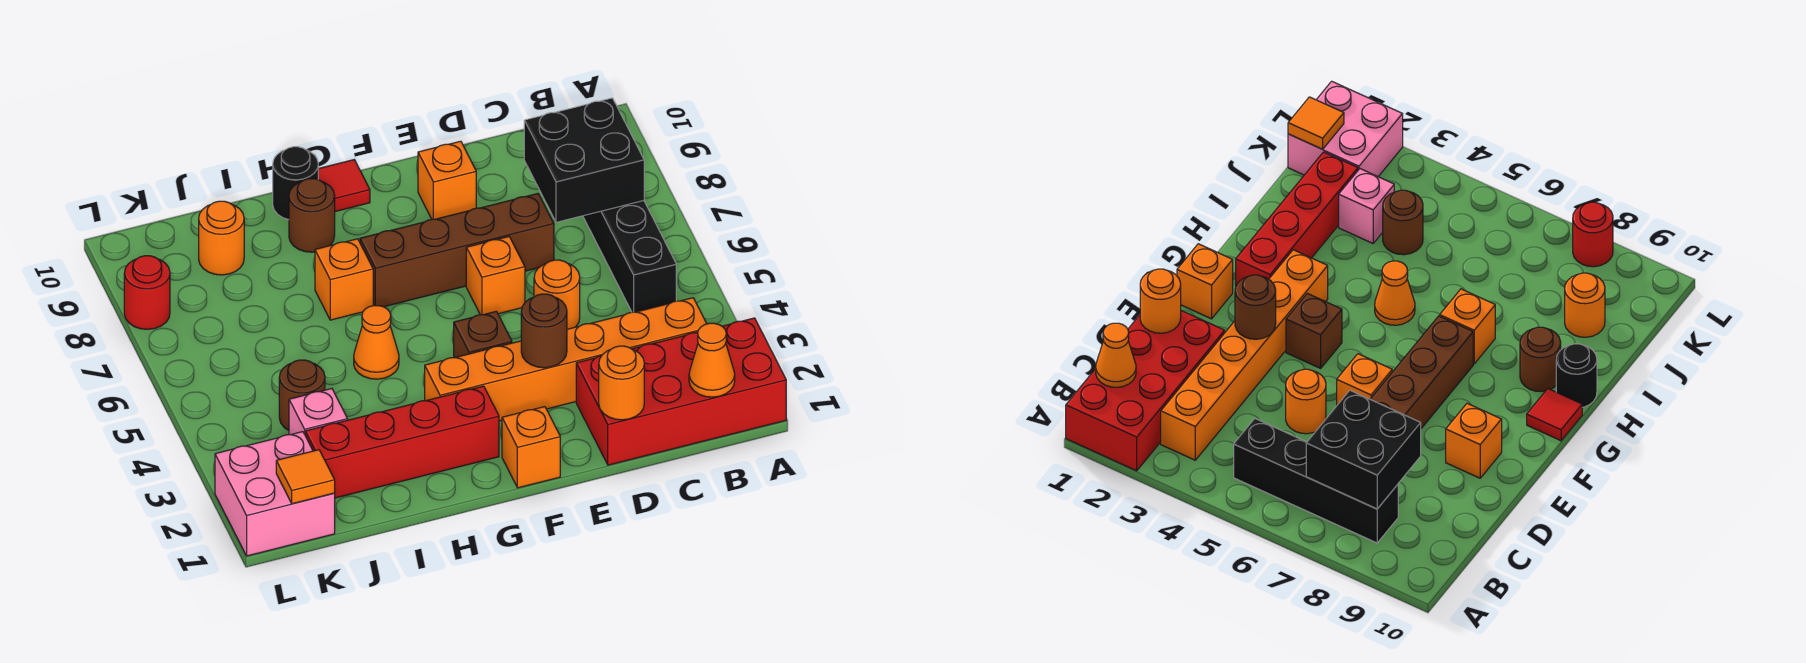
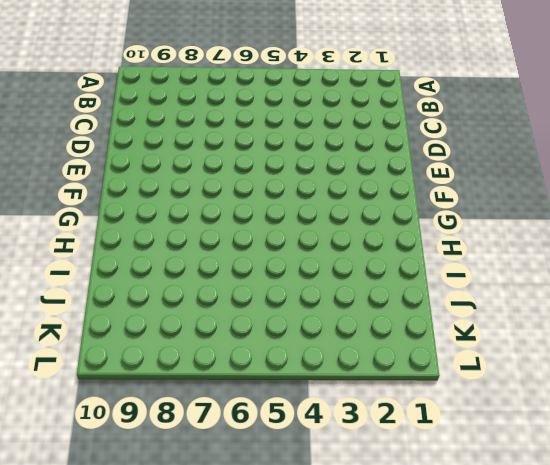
none -> red 2x4 brick [576,318,786,465]
none -> orange 1x6 brick [425,298,707,421]
none -> black 1x4 brick [583,201,676,312]

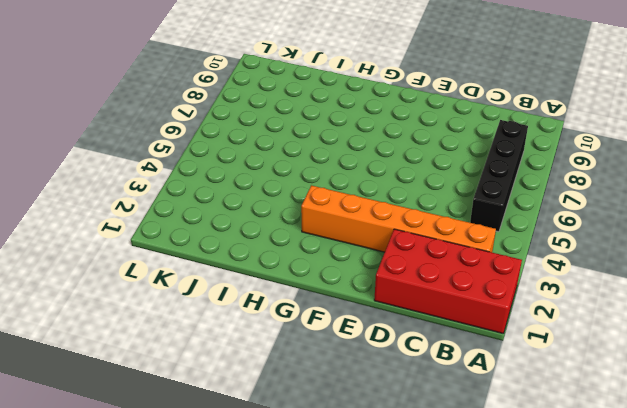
none -> orange 1x1 round brick [534,260,580,329]
none -> brown 1x4 brick [360,194,554,307]
none -> orange 1x1 brick [466,237,525,315]

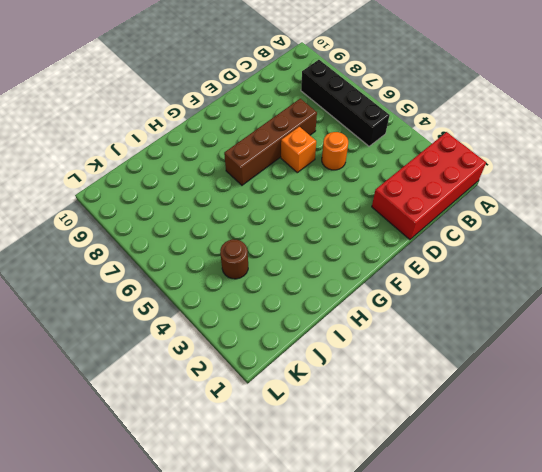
none -> orange 1x6 brick [425,298,707,421]
none -> orange 1x1 brick [418,141,476,219]
none -> orange 1x1 brick [502,407,560,488]

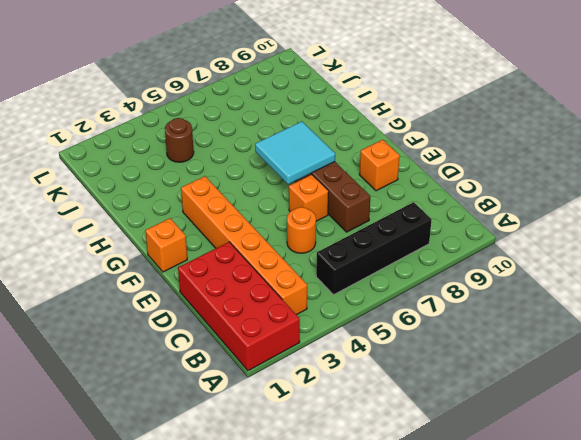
cyan 2x2 tile [255,121,335,184] -> none
none -> brown 1x1 brick [454,311,512,358]
none -> red 1x4 brick [305,386,499,498]
none -> red 1x1 tile [318,160,370,212]

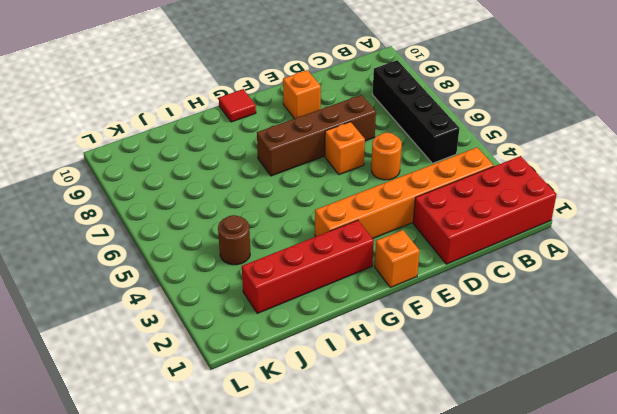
none -> brown 1x1 brick [454,311,512,358]
none -> orange 1x1 cone [354,305,399,379]
none -> orange 1x1 brick [315,239,373,320]

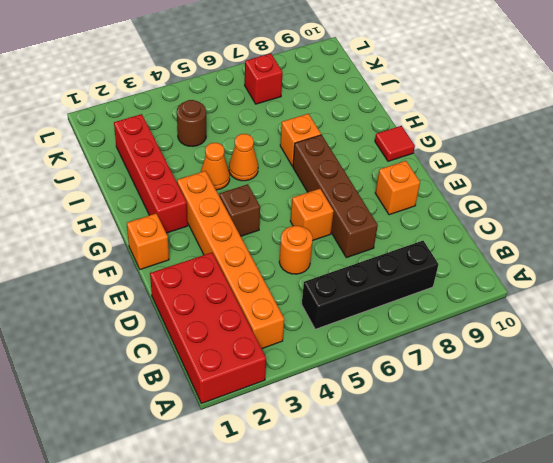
orange 1x1 cone [201,143,230,190] -> orange 1x1 cone moved to [689,323,735,397]
red 1x1 brick [245,53,283,104] -> none
none -> brown 1x1 round brick [289,179,335,252]
none -> black 1x1 round brick [273,147,318,220]
none -> pink 1x1 brick [289,389,348,435]

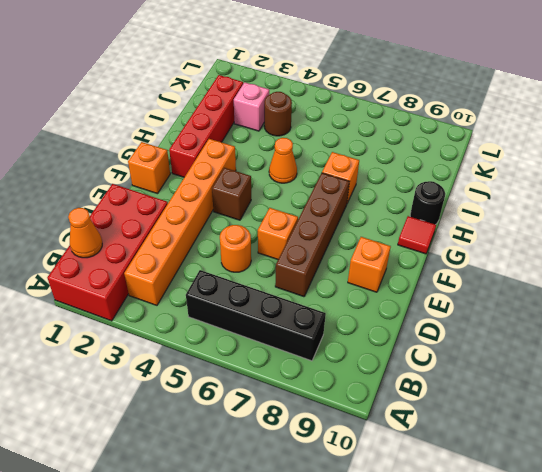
none -> brown 1x1 round brick [289,179,335,252]
none -> orange 1x1 round brick [199,201,244,275]
none -> pink 2x2 brick [215,432,335,556]

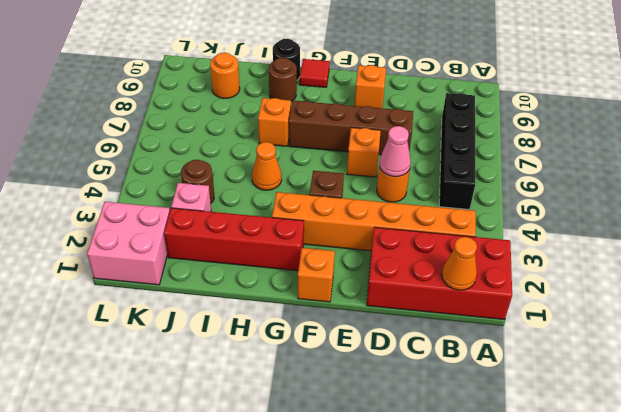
pink 1x1 cone [379,126,411,177] -> none
none -> red 1x1 round brick [124,256,170,329]
none -> black 2x2 brick [524,98,644,222]
none -> orange 1x1 round brick [599,346,644,420]

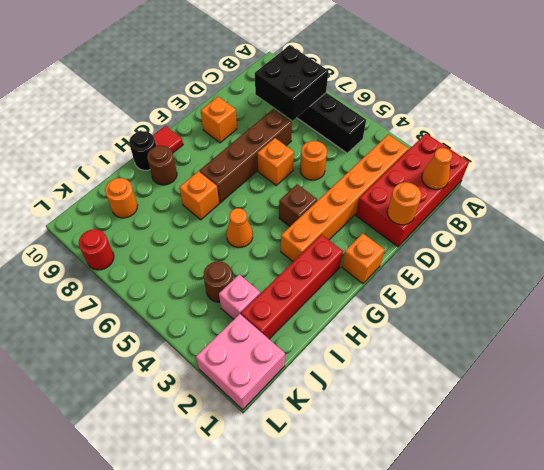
none -> brown 1x1 round brick [521,294,567,368]
none -> orange 1x1 tile [276,450,335,504]

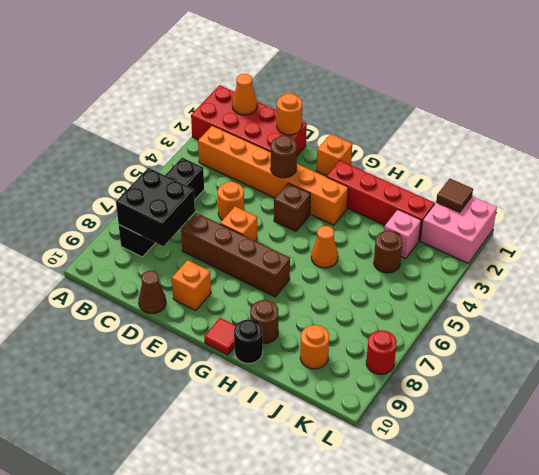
brown 1x1 cone [139,271,166,314] -> none
brown 1x1 tile [436,179,473,212] -> orange 1x1 tile [276,450,335,504]
none -> orange 1x1 brick [315,239,373,320]

